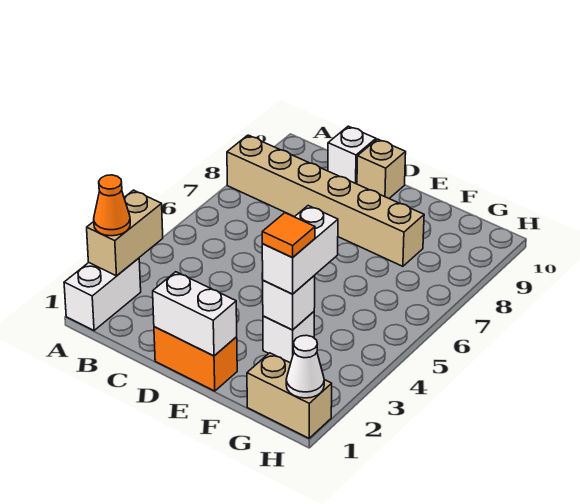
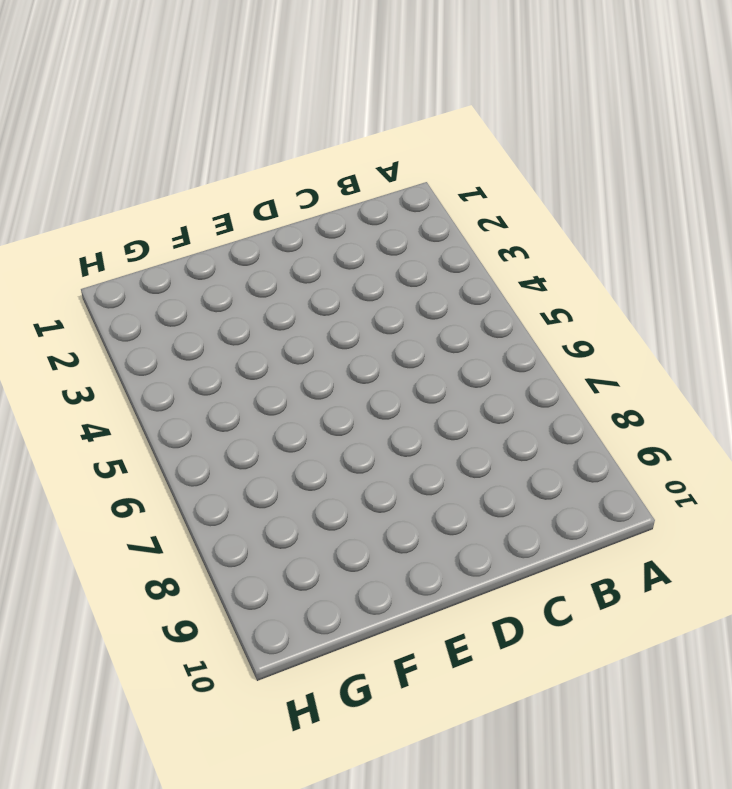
none -> white 1x2 brick [64,258,141,330]
none -> tan 1x6 brick [227,135,424,266]
none -> white 1x1 brick [328,126,376,184]

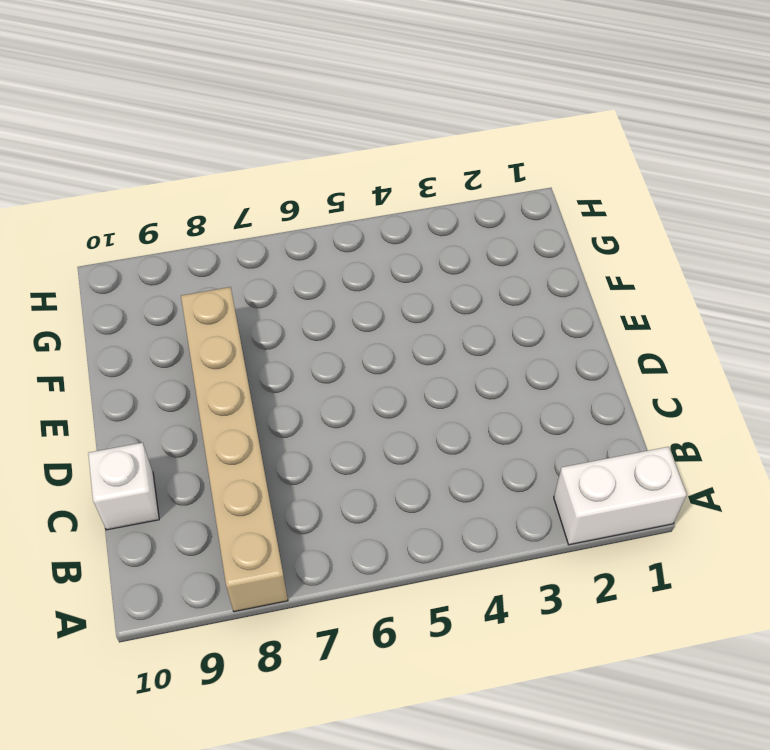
none -> orange 1x2 brick [154,327,237,391]
none -> tan 1x1 brick [357,139,406,198]
none -> white 1x1 brick [263,312,314,363]

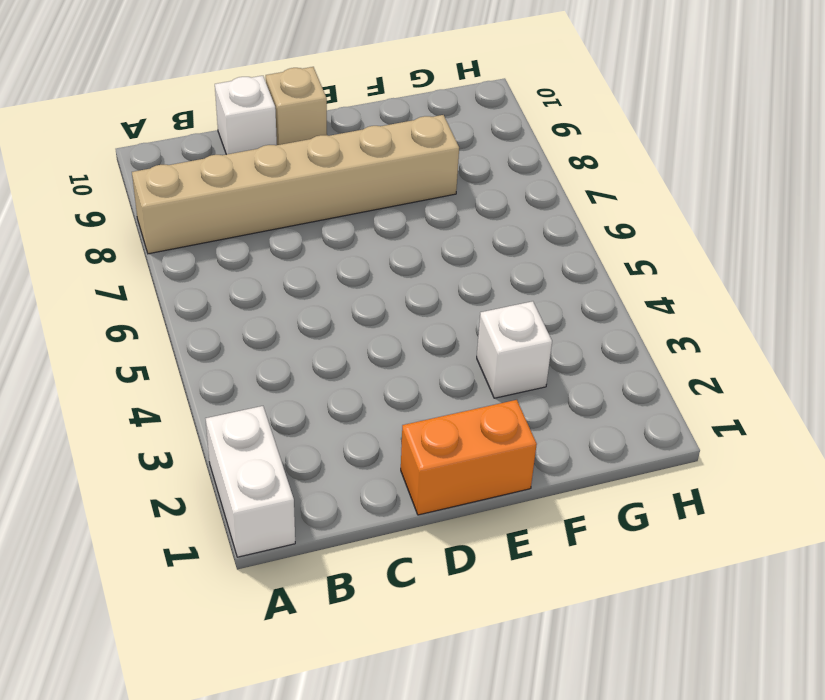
none -> tan 1x2 brick [247,353,332,438]
none -> tan 1x2 brick [87,190,163,276]
none -> white 1x2 brick [153,272,237,356]

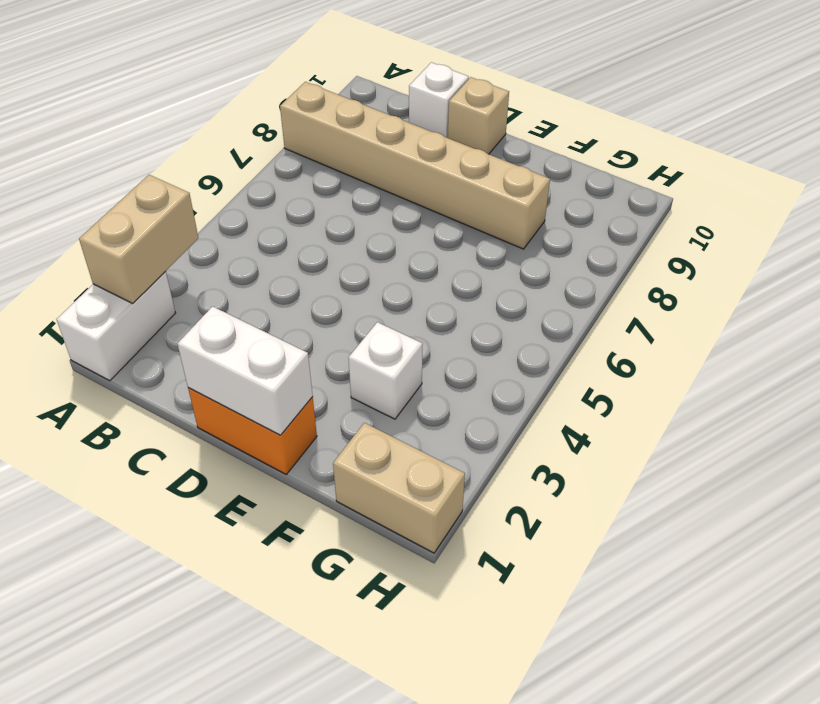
none -> white 1x1 brick [263,275,315,330]
none -> white 1x1 cone [286,335,324,398]
none -> orange 1x1 cone [94,175,130,236]

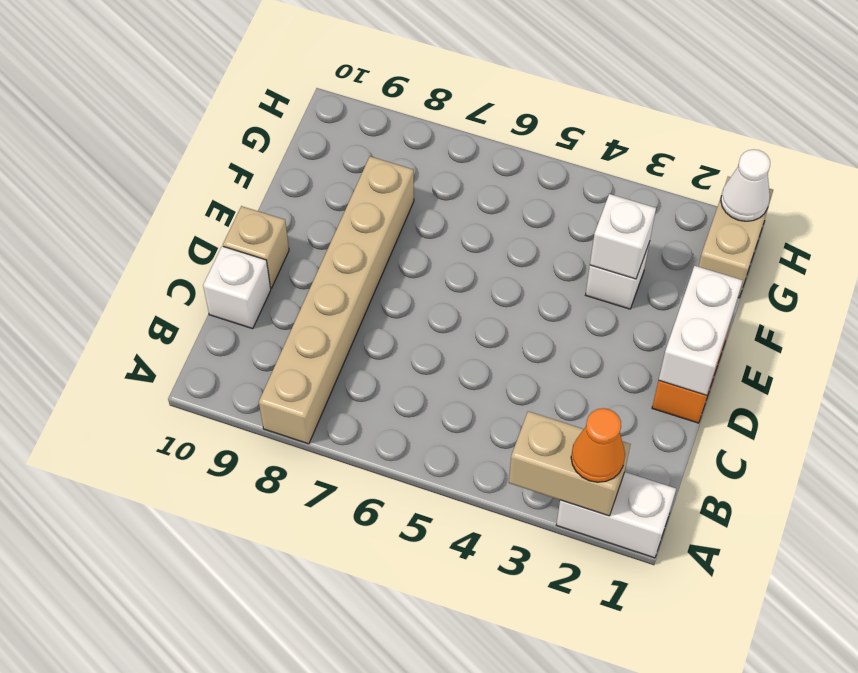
none -> white 1x2 brick [262,206,338,294]
none -> orange 1x1 tile [262,213,315,257]

